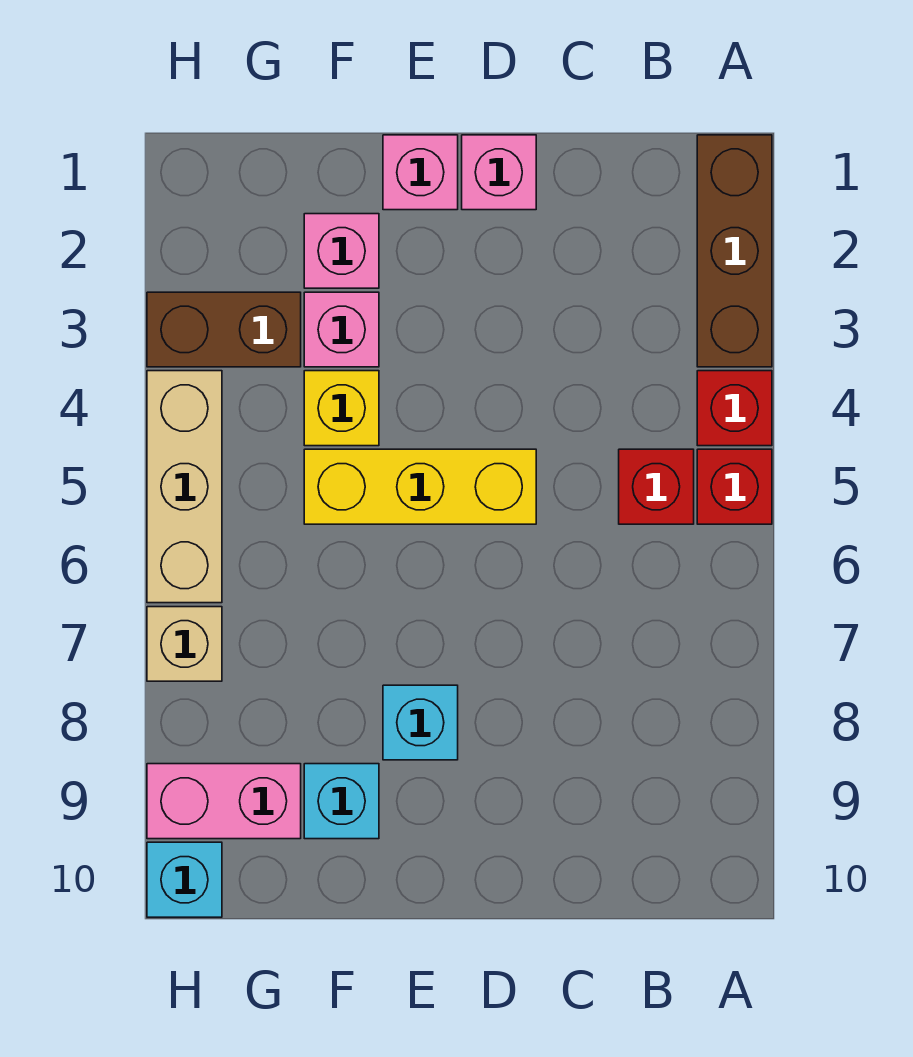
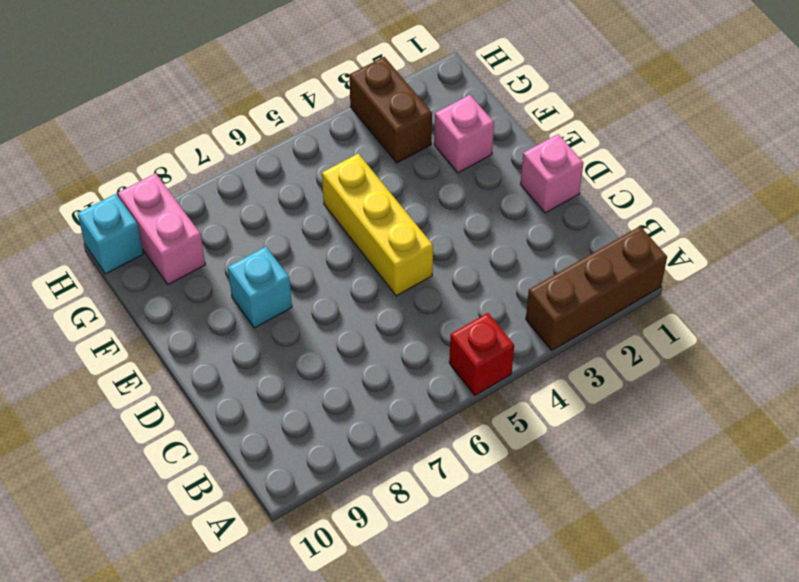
none -> red 1x1 brick [697,371,772,446]
none -> red 1x1 brick [619,449,694,524]
none -> pink 1x1 brick [383,135,458,210]

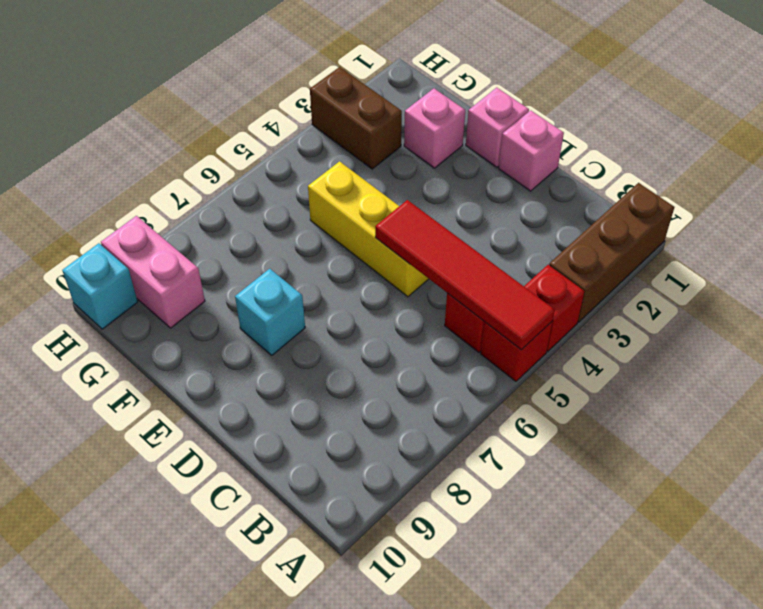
red 1x4 tile [375,200,555,350] -> none
none -> pink 1x1 brick [304,292,379,367]
none -> yellow 1x1 brick [304,371,379,446]
none -> cyan 1x1 brick [304,764,379,839]

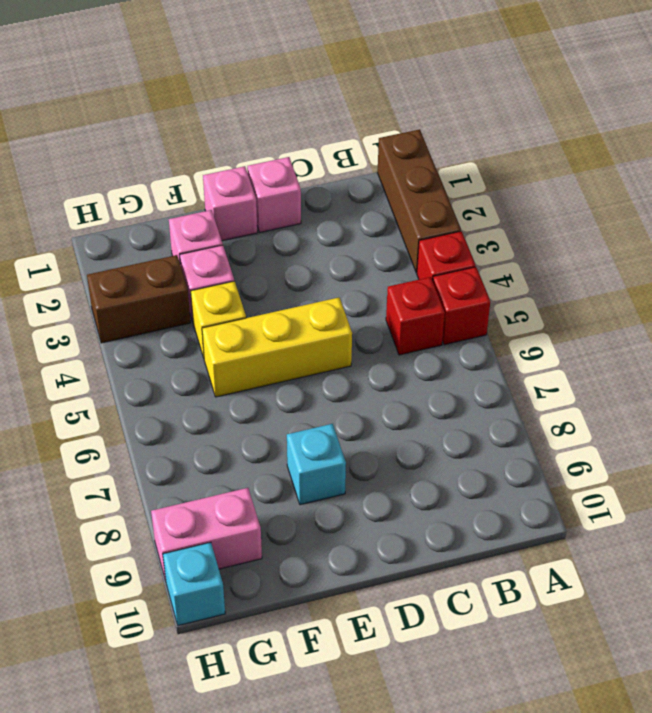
none -> cyan 1x1 brick [304,764,379,839]
none -> tan 1x3 brick [147,371,222,603]
none -> tan 1x1 brick [147,607,222,681]

